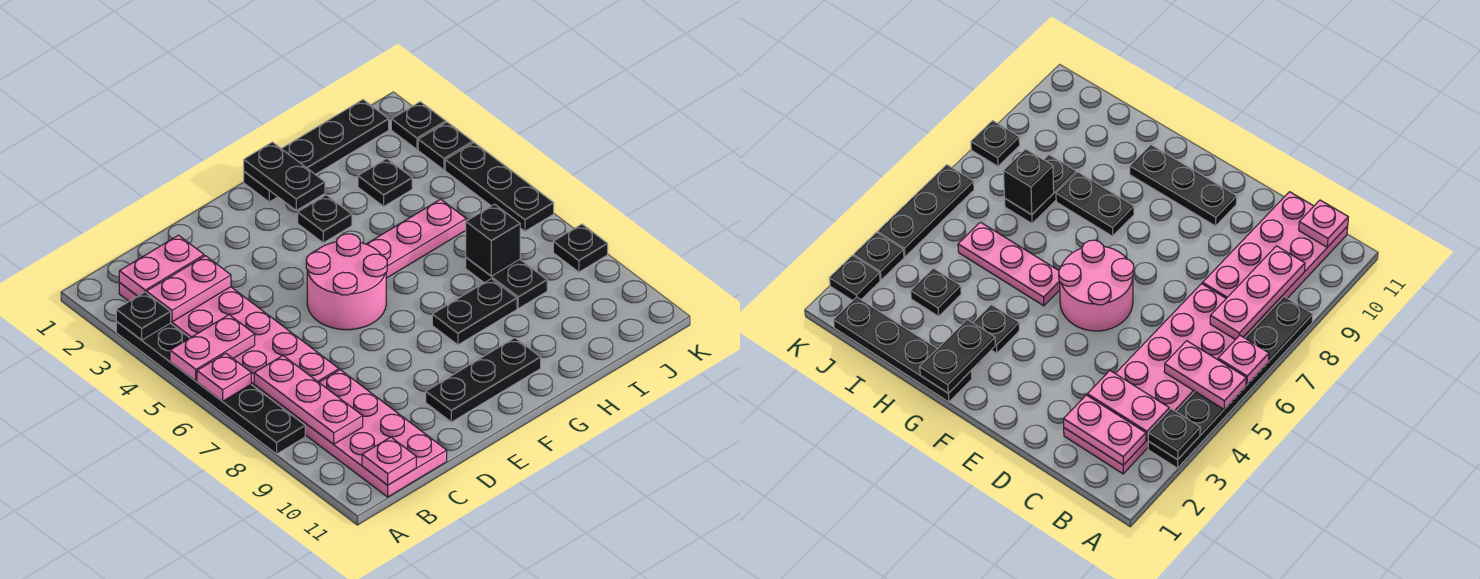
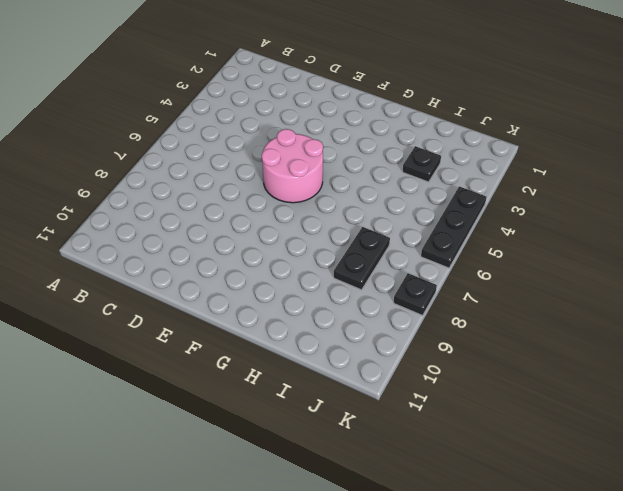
none -> black 1x6 plate [116,321,305,454]
none -> pink 2x6 plate [119,283,339,407]
none -> pink 2x4 plate [281,370,447,497]

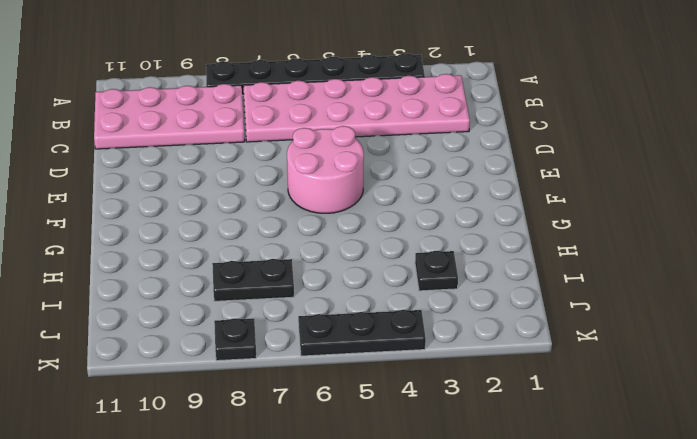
none -> black 1x3 plate [426,338,541,422]
none -> black 1x4 plate [244,100,389,202]
none -> black 1x1 plate [298,195,352,243]

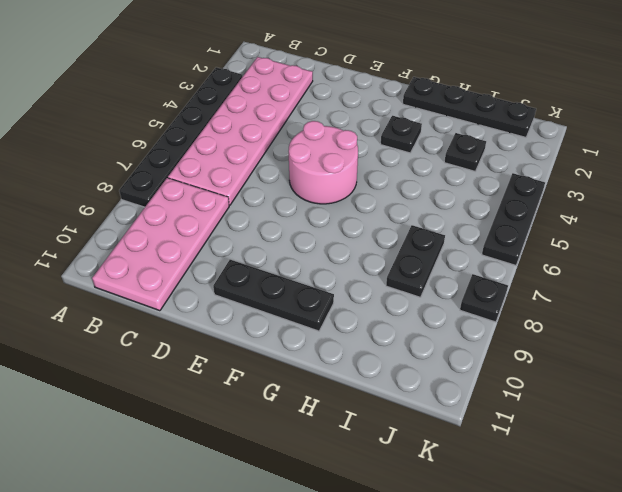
none -> pink 1x3 plate [367,199,466,278]
none -> black 1x2 plate [432,279,517,345]
none -> black 1x1 plate [391,102,446,150]

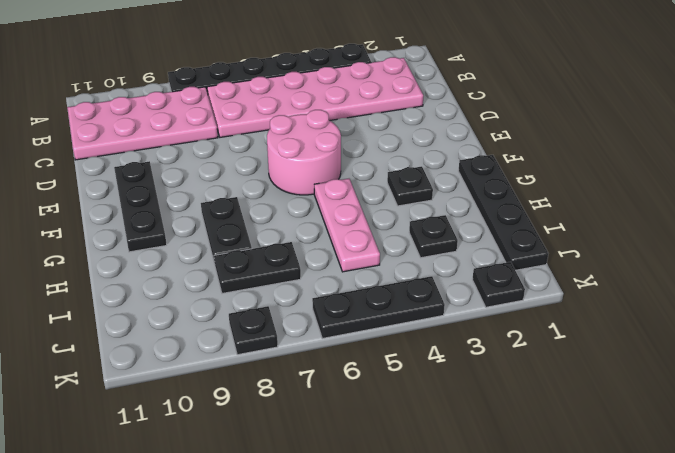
none -> black 1x1 plate [418,122,473,170]
none -> black 1x1 plate [116,292,171,340]
none -> pink 1x2 plate [170,315,255,381]

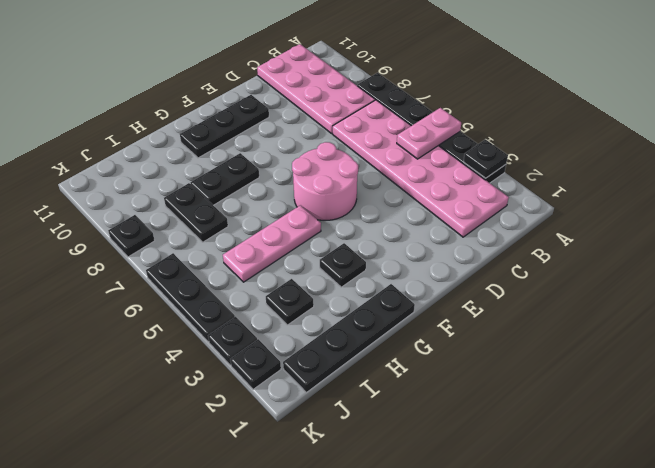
none -> pink 1x1 plate [197,353,251,401]
none -> pink 1x2 plate [119,235,204,296]
none -> pink 1x2 plate [146,256,231,322]

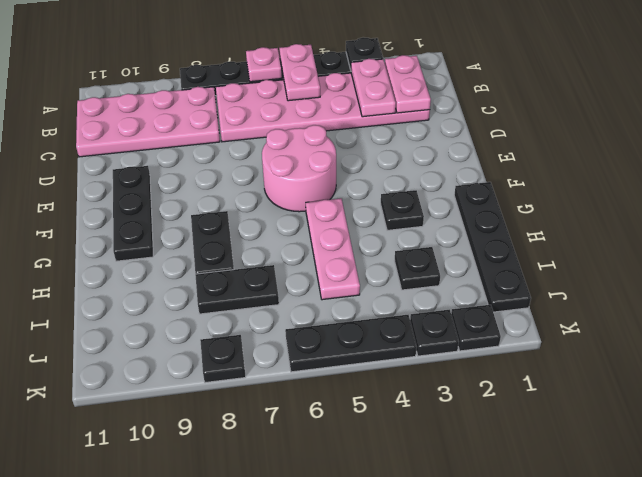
none -> pink 1x3 plate [254,356,363,444]
none -> pink 1x1 plate [362,437,416,485]
none -> black 1x2 plate [244,142,325,210]

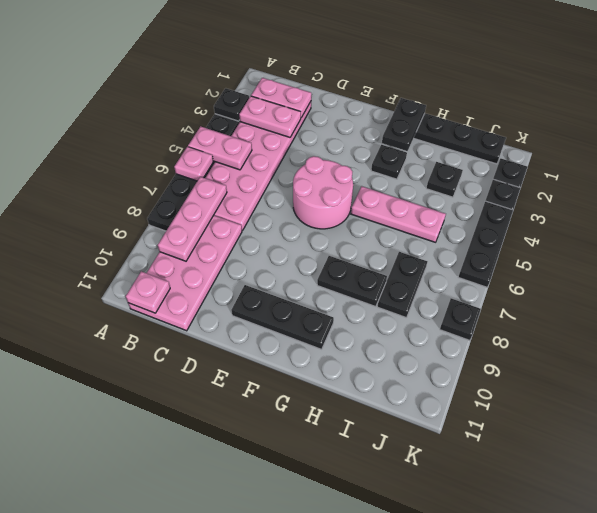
none -> black 1x1 brick [466,204,520,276]

